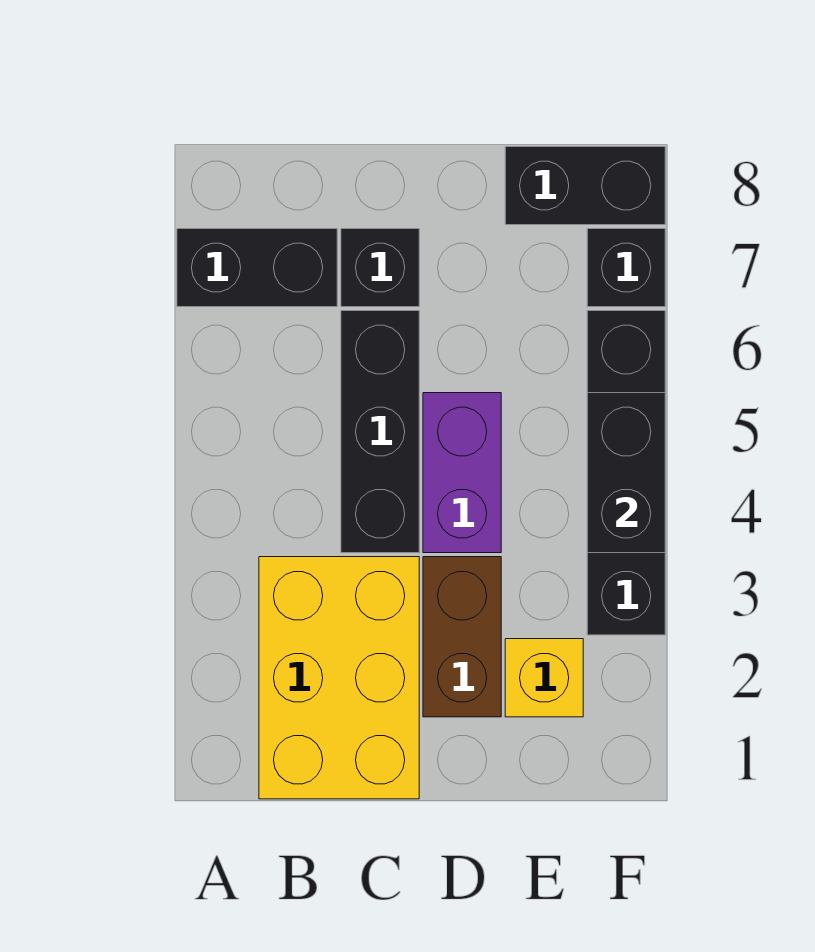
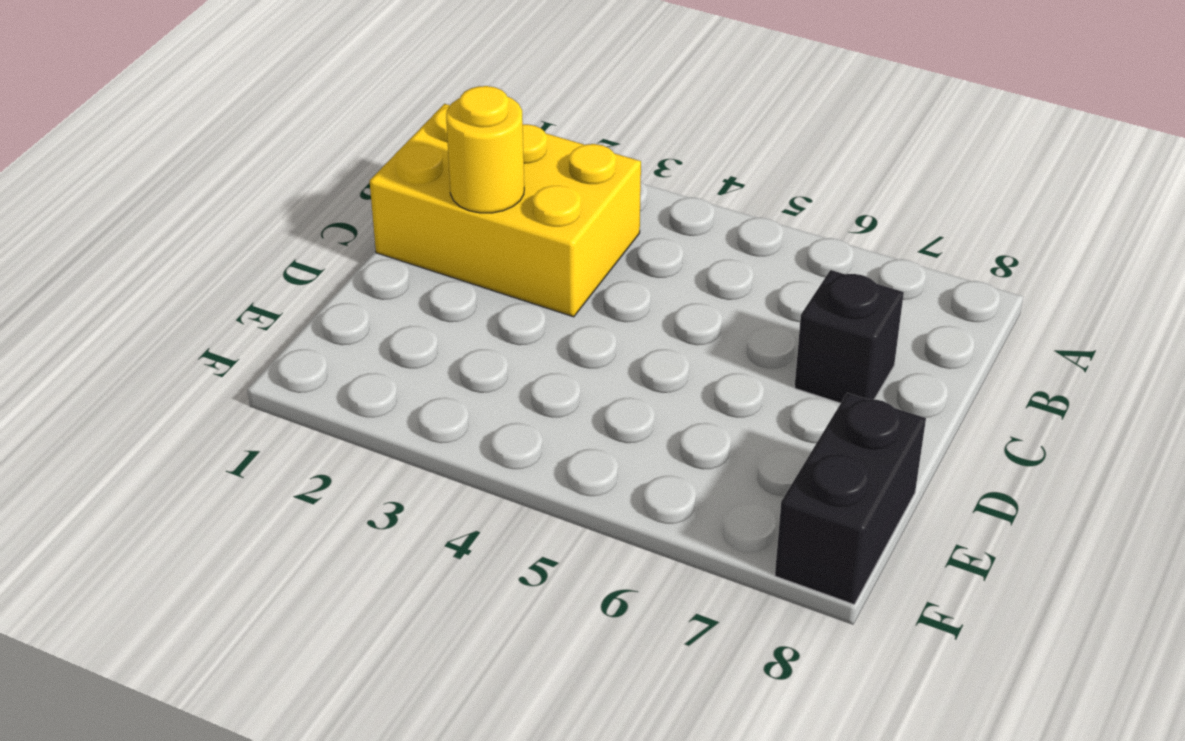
yellow 1x1 round brick [446,86,524,213] -> none
none -> black 1x2 brick [177,229,337,307]
none -> black 1x3 brick [341,311,419,553]

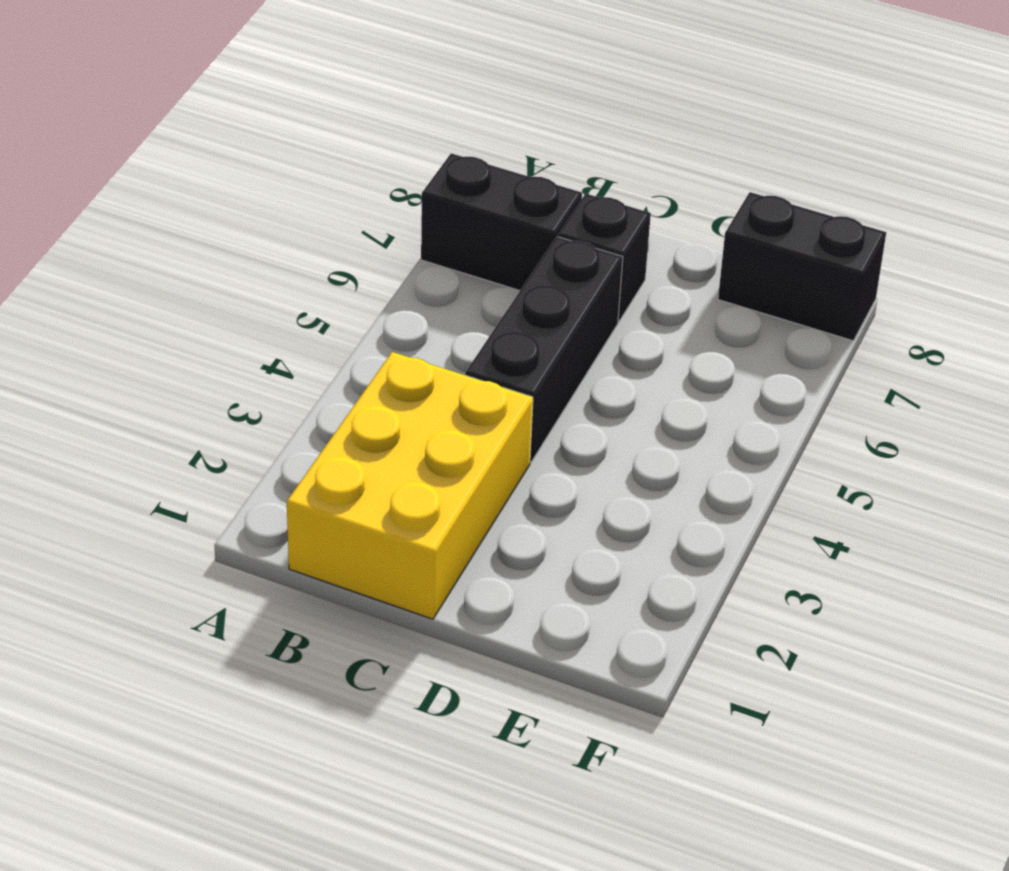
none -> brown 1x2 brick [423,557,501,717]
none -> purple 1x2 brick [423,393,501,553]

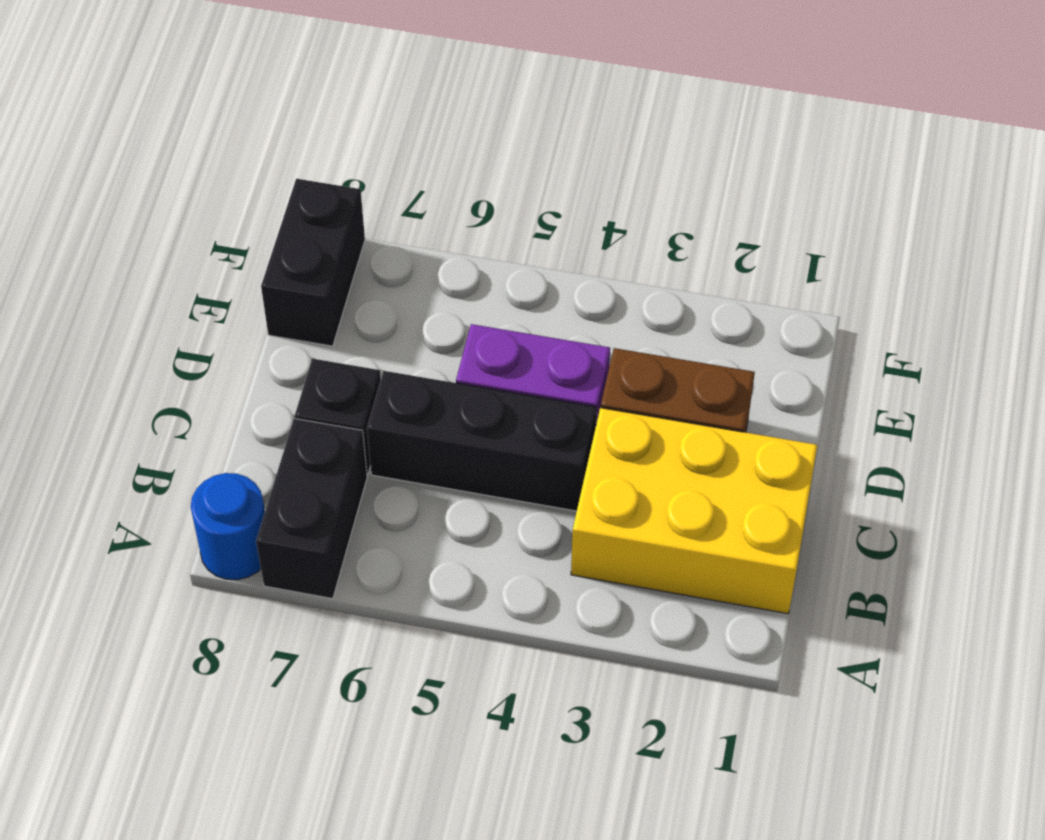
blue 1x1 round brick [191,473,265,580] -> none
none -> yellow 1x1 brick [505,639,583,717]
none -> black 1x4 brick [587,311,665,635]

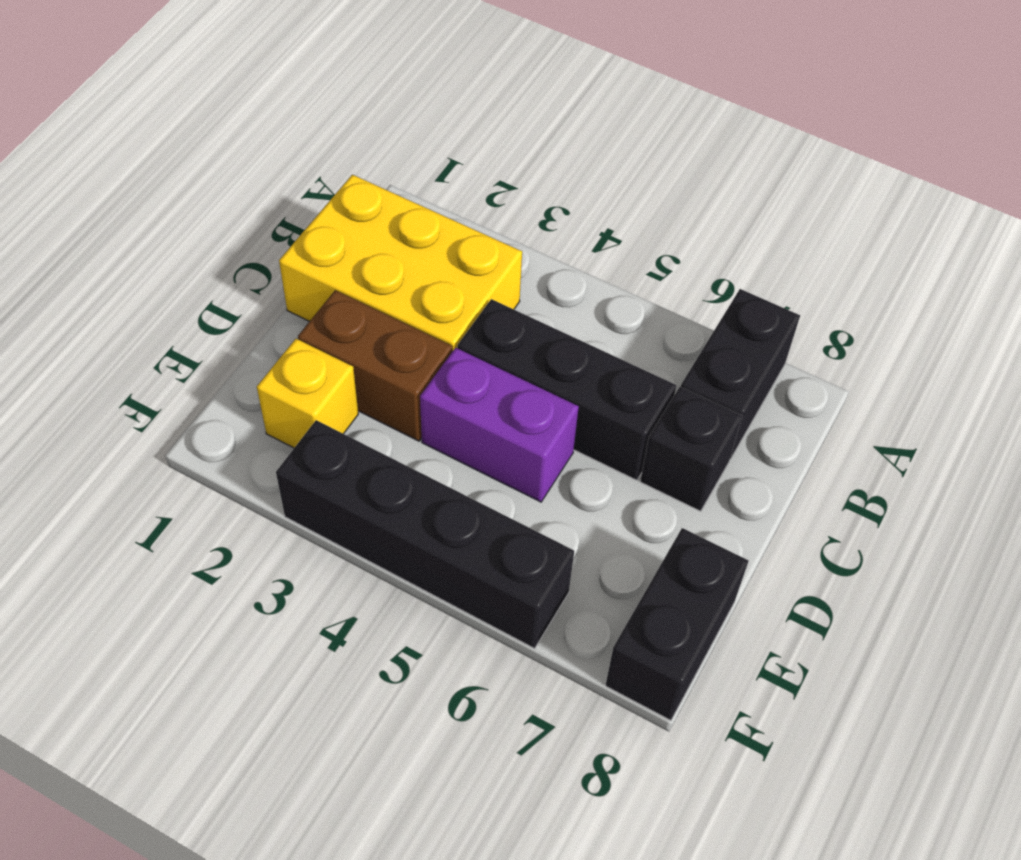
none -> black 1x1 brick [587,229,665,307]
none -> black 1x2 brick [587,393,665,553]

